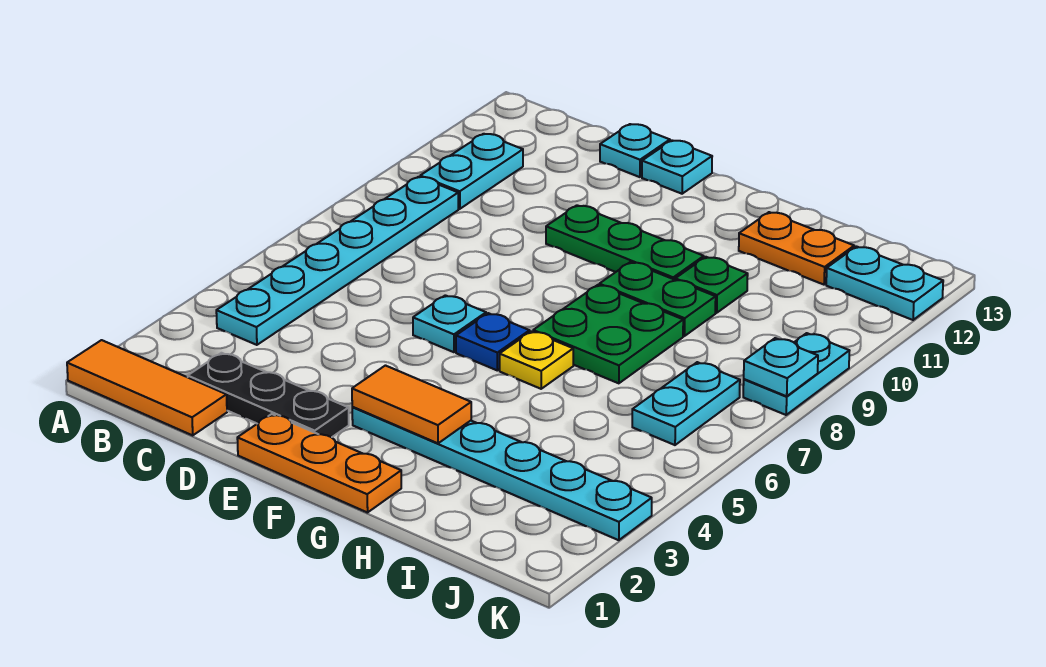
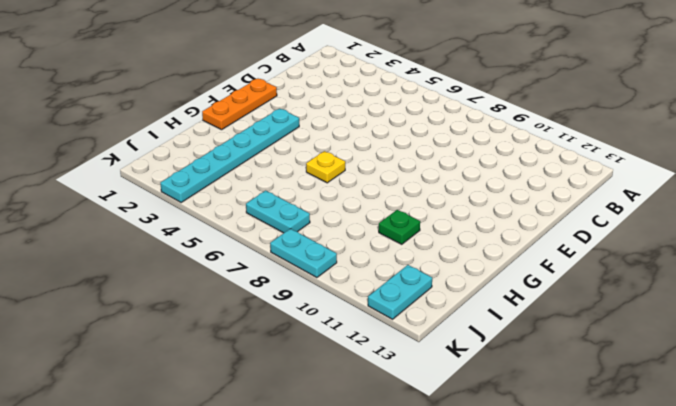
none -> orange 1x3 tile [67,340,227,435]
none -> cyan 1x6 plate [216,177,458,345]
none -> cyan 1x2 plate [420,134,523,209]

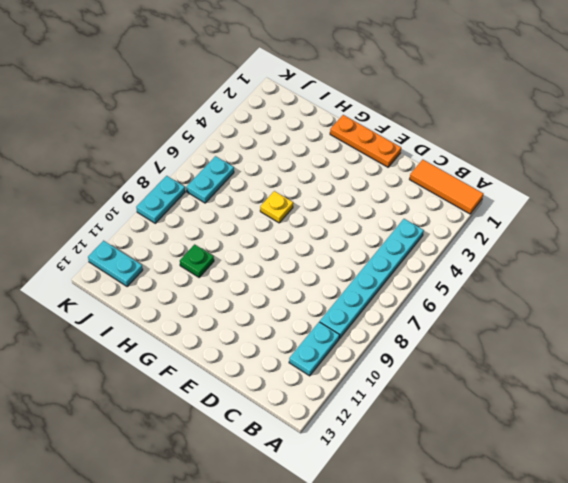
none -> black 1x3 plate [188,353,349,437]
none -> cyan 1x1 plate [600,124,670,177]
none -> cyan 1x1 plate [413,295,486,352]

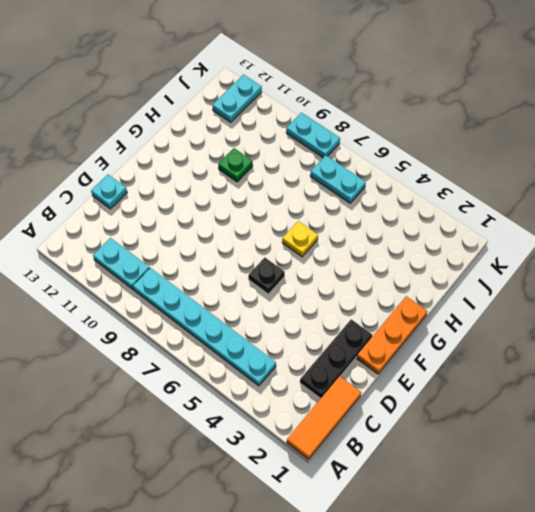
black 1x1 plate [248,257,285,294] -> cyan 1x1 plate [413,295,486,352]
none -> green 1x3 plate [546,205,704,280]
none -> cyan 1x1 plate [642,140,712,194]
none -> cyan 1x6 plate [352,407,652,540]

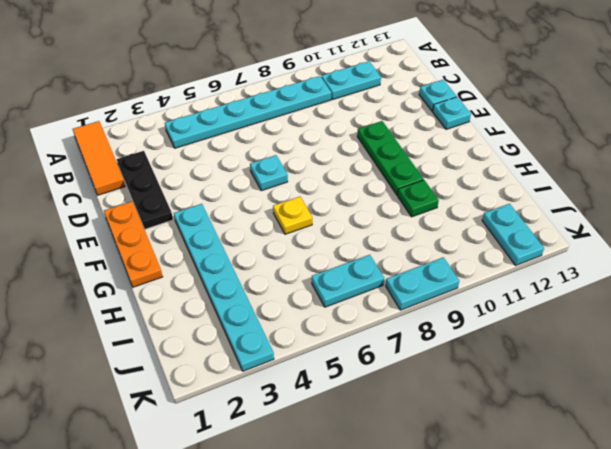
none -> blue 1x1 plate [456,313,530,370]
none -> green 2x2 plate [533,285,683,383]
none -> green 1x2 plate [599,262,716,336]

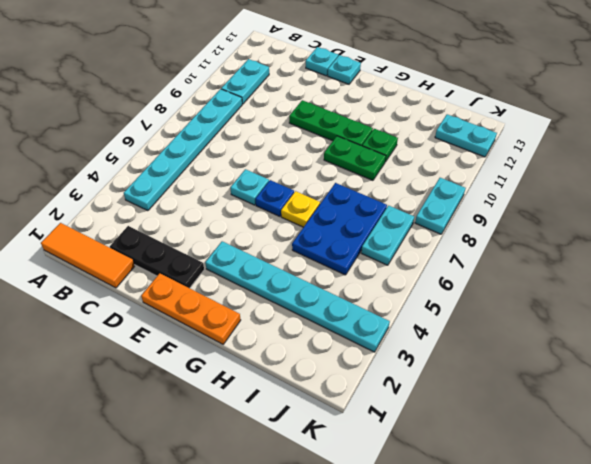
blue 2x3 plate [292,183,387,275] -> green 2x2 plate [533,285,683,383]
none -> orange 1x2 plate [739,212,854,285]
none -> orange 1x2 tile [352,366,471,443]
none -> cyan 1x1 plate [744,338,818,396]

